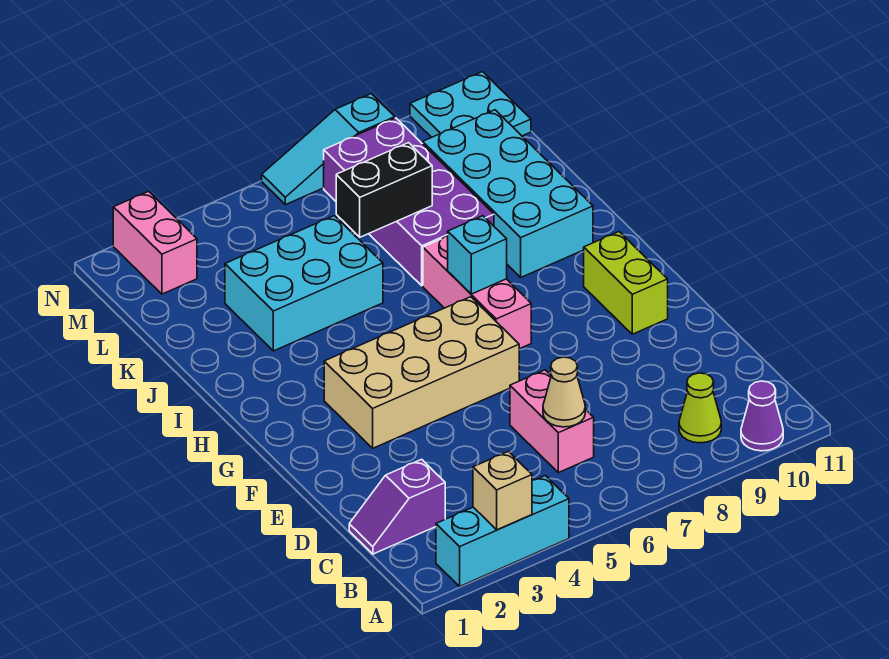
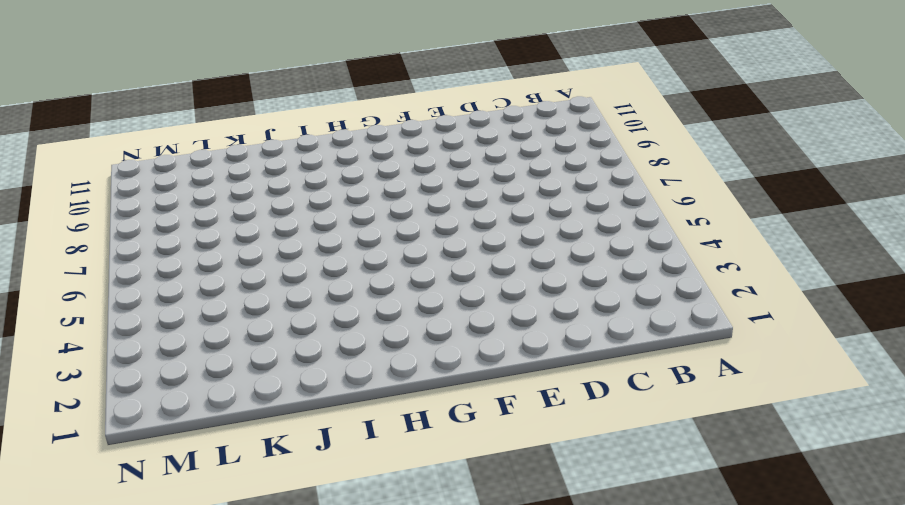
none -> cyan 1x3 brick [436,476,569,586]
none -> purple 1x1 cone [741,381,783,451]
none -> lime 1x1 cone [679,373,721,443]

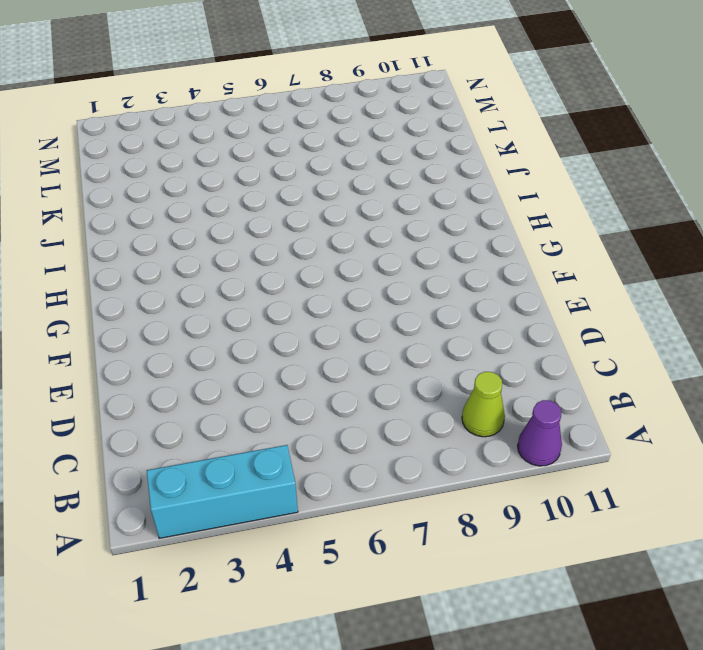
none -> purple 1x2 slope [349,459,445,554]
none -> pink 1x2 brick [510,370,594,473]
none -> tan 2x4 brick [324,297,519,448]

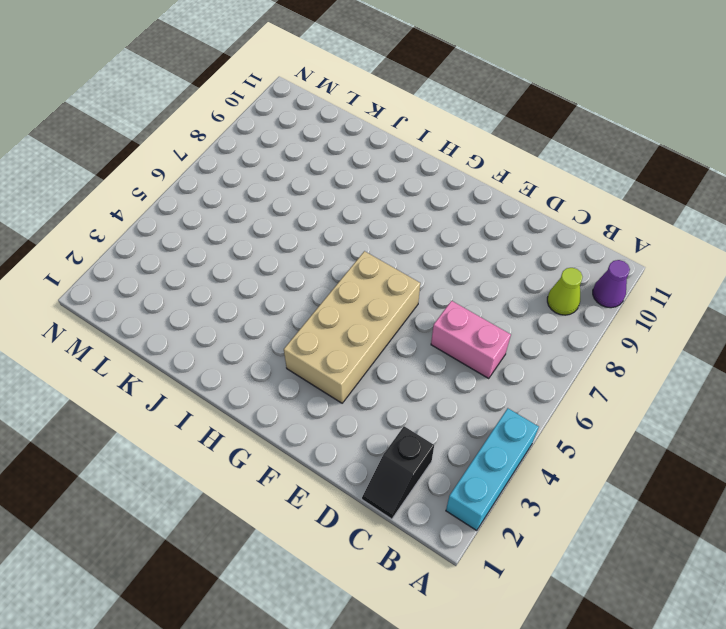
black 1x2 slope [362,426,434,519] -> purple 1x2 slope [349,459,445,554]
none -> lime 1x2 brick [584,232,668,334]
none -> pink 1x3 brick [423,236,531,349]
none -> cyan 2x4 brick [423,110,593,277]

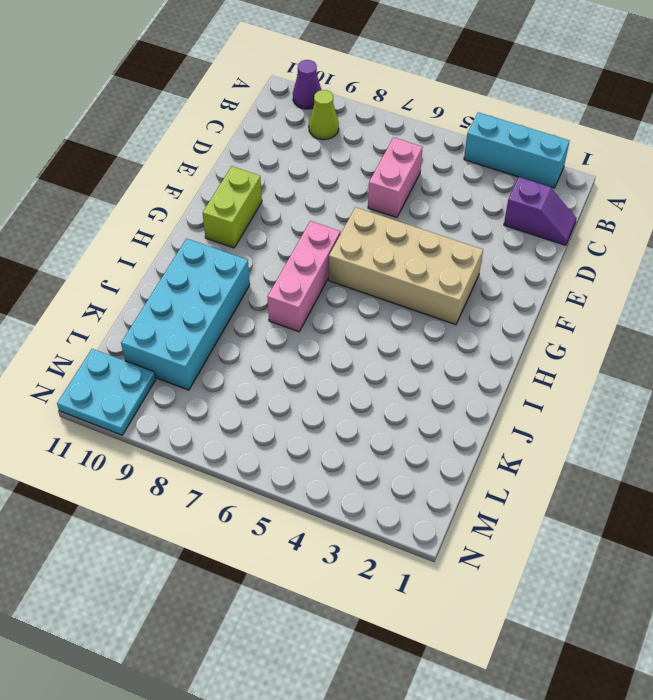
none -> cyan 2x3 brick [225,216,383,351]
none -> purple 2x4 brick [324,118,494,286]
none -> pink 1x2 brick [113,191,197,294]

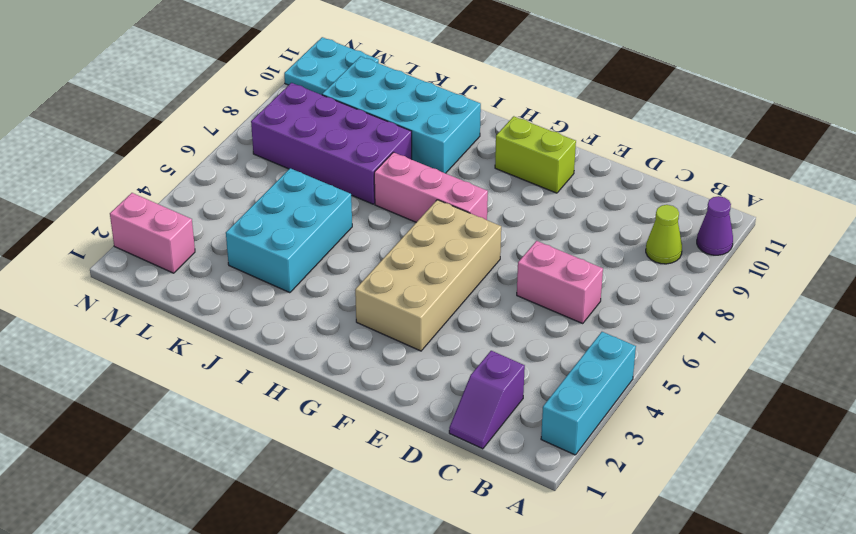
none -> cyan 1x3 slope [262,94,395,205]
none -> tan 1x1 brick [473,451,532,530]
none -> tan 1x1 cone [543,357,585,427]

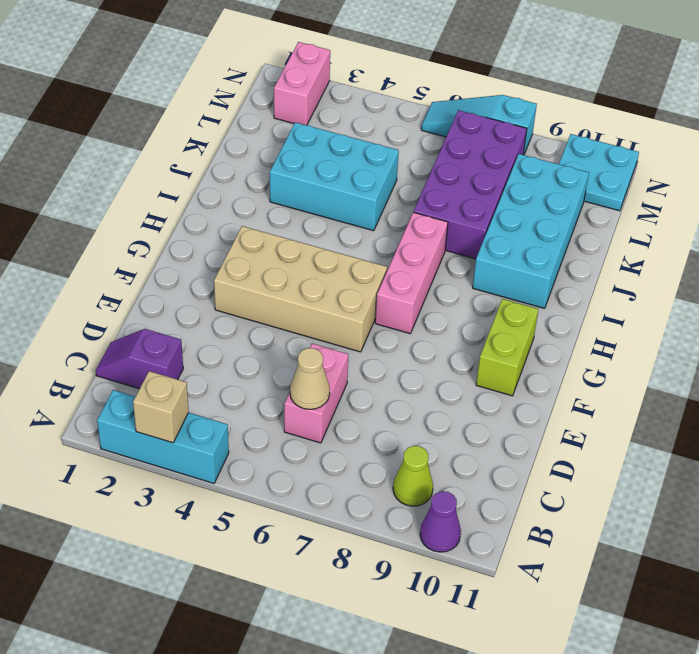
none -> cyan 1x1 brick [448,216,507,294]
none -> black 1x2 brick [336,143,432,237]

